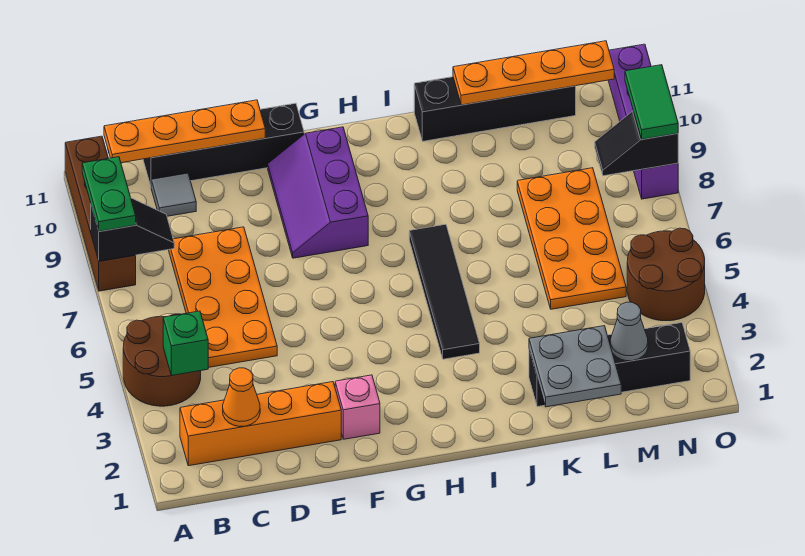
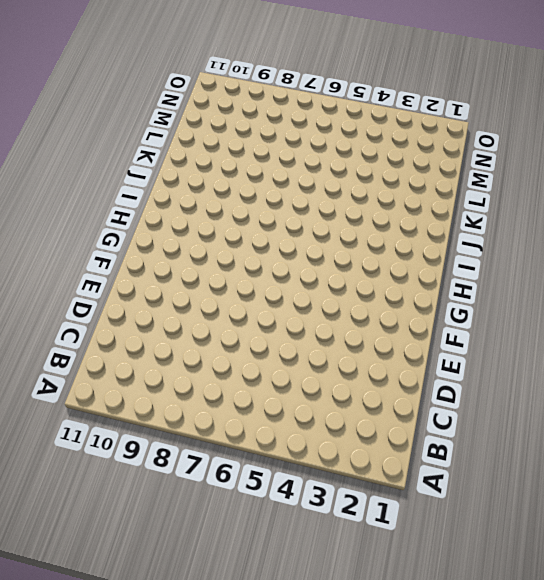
none -> brown 2x2 round brick [123,314,201,406]
none -> brown 1x4 brick [65,136,136,291]
none -> orange 1x4 brick [180,382,341,466]

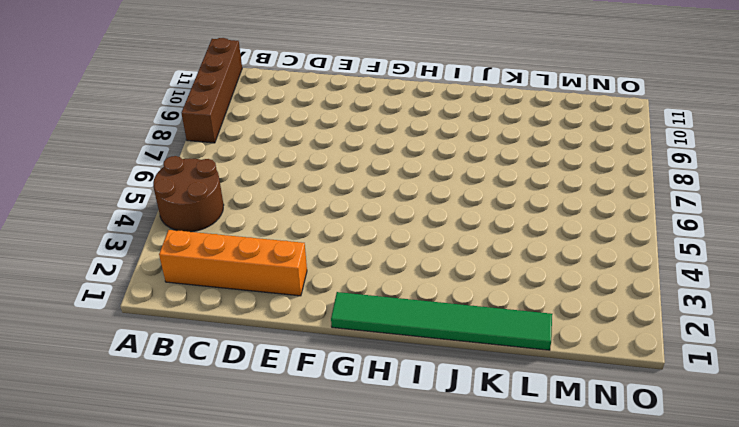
green 1x6 tile [331,292,552,350] -> none
none -> orange 2x4 plate [169,227,277,368]
none -> grey 1x1 tile [151,173,196,216]
none -> black 1x4 brick [143,103,304,186]

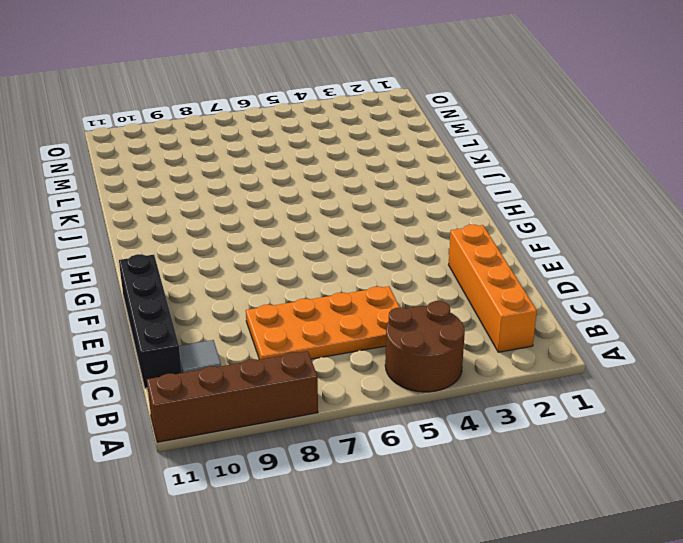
none -> pink 1x1 brick [335,375,380,439]
none -> purple 2x3 slope [268,127,368,258]
none -> black 1x4 tile [409,224,480,359]

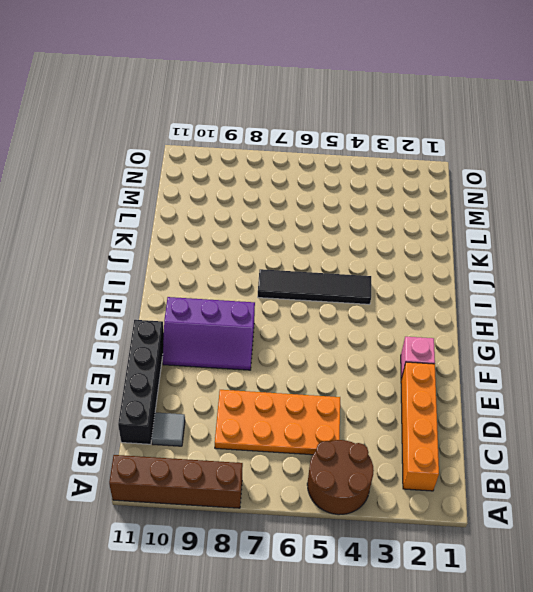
none -> black 1x4 brick [414,77,576,141]
none -> black 1x4 brick [529,323,690,407]
none -> orange 2x4 plate [517,168,626,309]

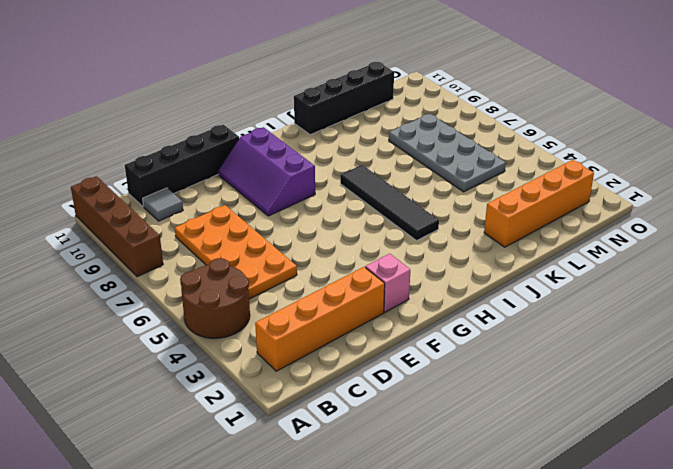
orange 1x4 brick [484,160,594,247] -> black 1x4 brick [529,323,690,407]
grey 2x4 plate [389,114,506,192] -> orange 2x4 plate [517,168,626,309]
none -> brown 2x2 round brick [627,228,705,321]
none -> purple 1x4 brick [608,44,678,199]
none -> black 1x2 slope [91,198,174,261]

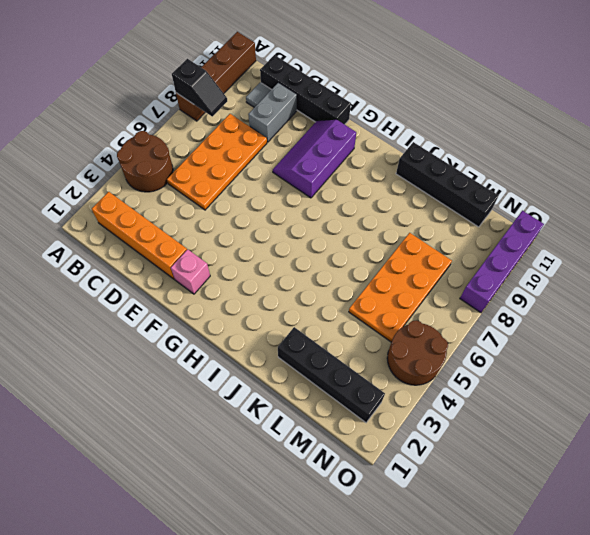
grey 1x2 brick [248,83,297,142] -> none
none -> black 1x4 tile [409,224,480,359]
none -> green 1x1 brick [163,311,208,375]
none -> orange 1x4 plate [104,100,265,163]

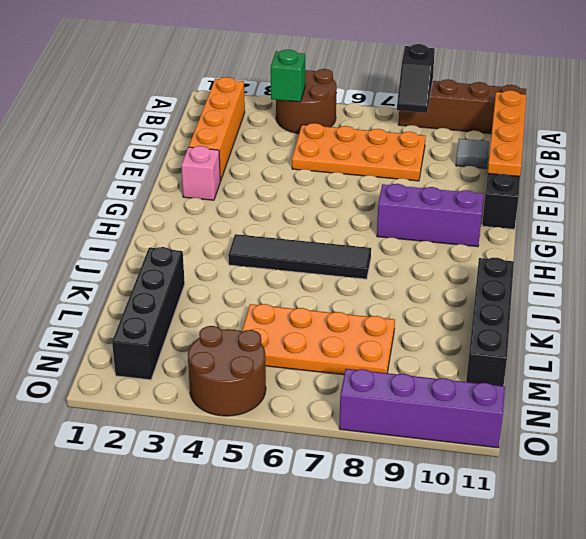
none -> orange 1x1 cone [223,368,260,426]
none -> grey 2x2 plate [529,326,621,407]
none -> orange 1x4 plate [453,41,614,105]

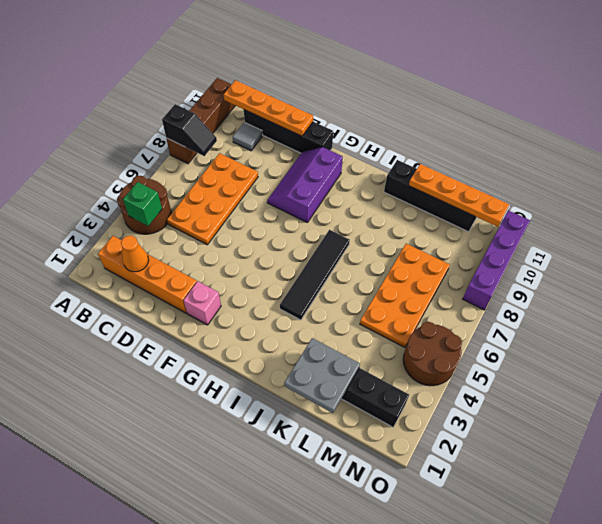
none -> grey 1x1 cone [610,302,648,361]
none -> black 1x2 slope [595,111,678,176]
none -> green 1x2 plate [82,157,136,231]

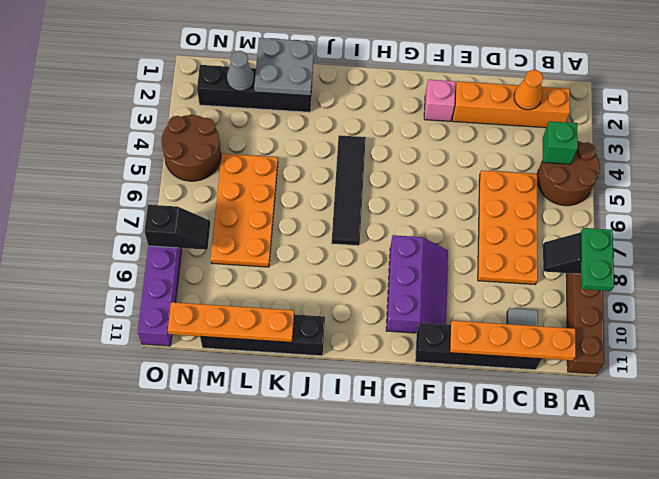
none -> green 1x2 tile [625,65,678,139]

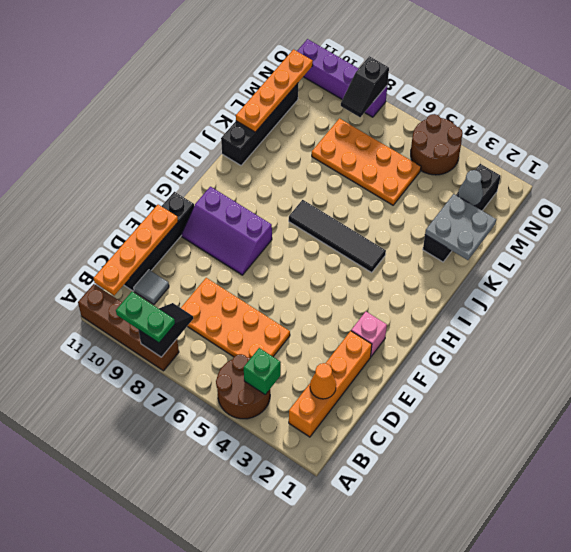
none -> green 1x2 tile [625,65,678,139]

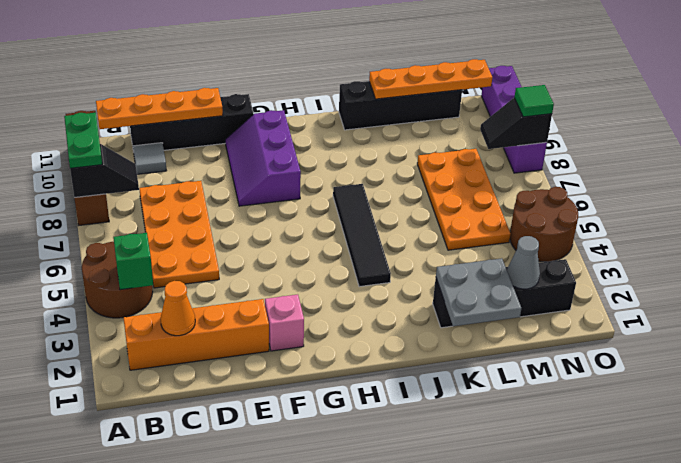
green 1x1 tile [514,85,554,117] -> green 1x2 tile [625,65,678,139]

